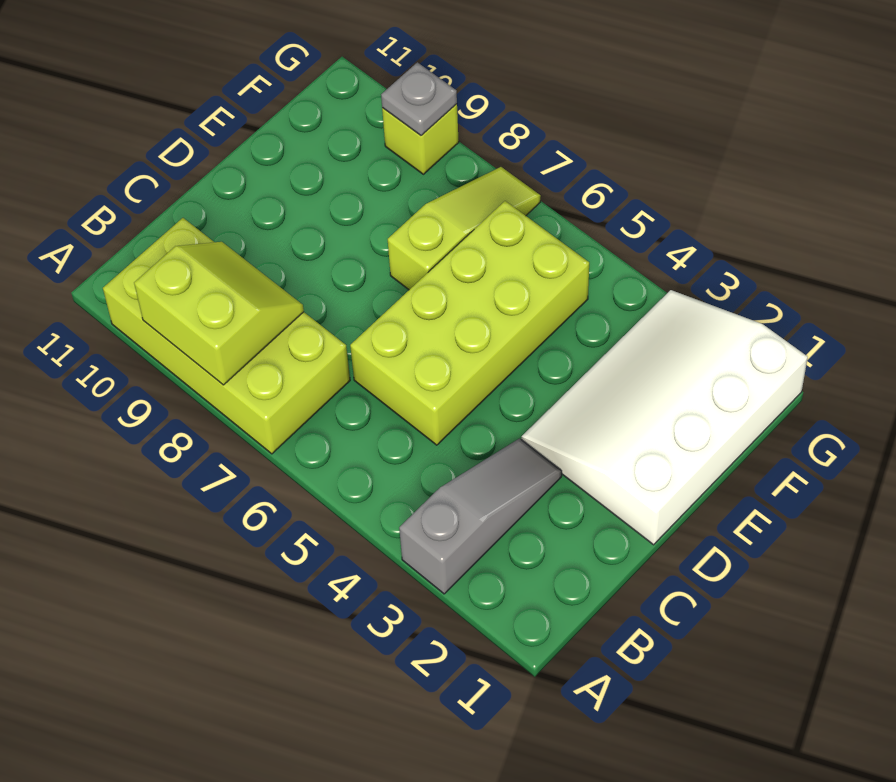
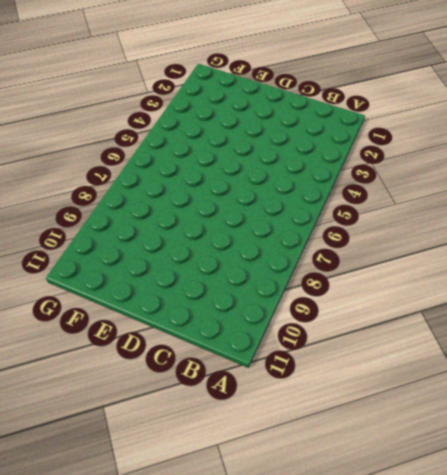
none -> grey 1x3 slope [399,439,562,594]
none -> lime 2x4 brick [103,218,350,454]

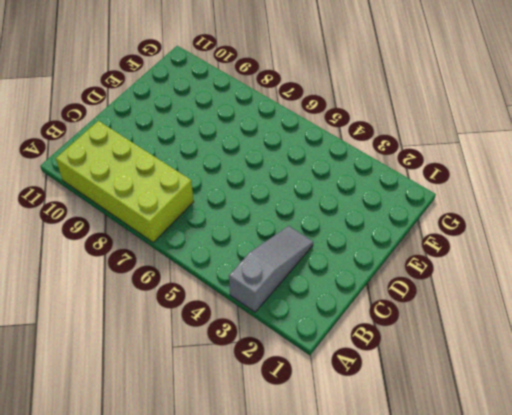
none -> lime 2x4 brick [350,201,589,445]
none -> white 3x4 slope [521,290,808,545]

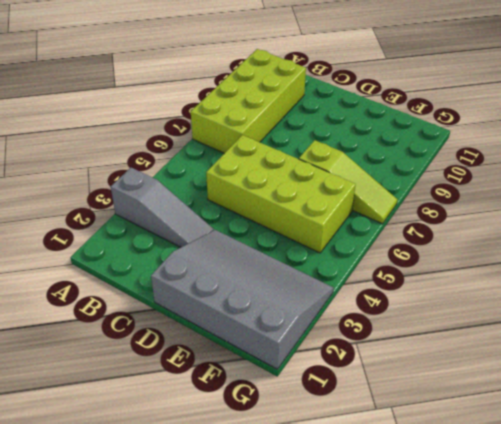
grey 3x4 slope [151,230,334,369] -> white 3x4 slope [521,290,808,545]
none -> lime 1x1 brick [382,104,459,174]
none -> lime 2x2 slope [134,242,304,385]

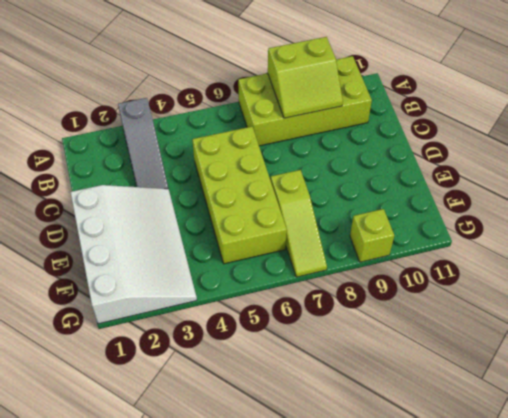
none -> grey 1x1 plate [381,62,457,135]

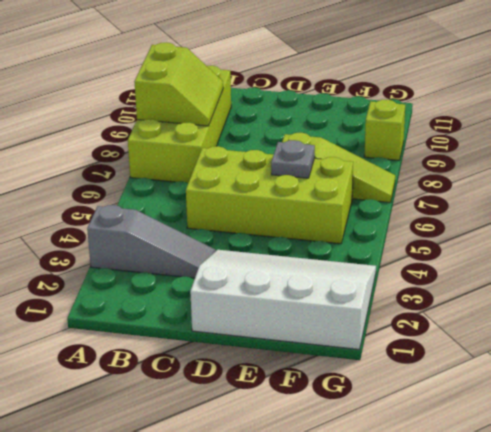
grey 1x1 plate [271,140,315,178] -> grey 1x1 plate moved to [381,62,457,135]

